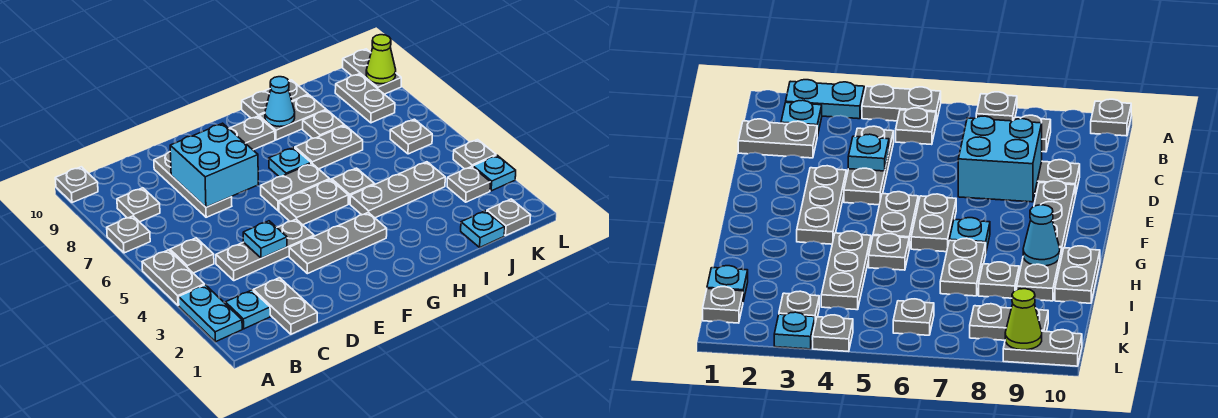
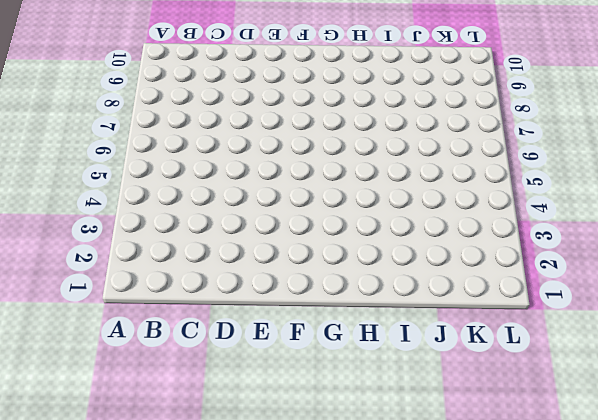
none -> cyan 1x2 plate [179,285,242,342]
none -> grey 1x2 plate [142,250,204,305]
none -> grey 1x1 plate [107,216,150,253]
none -> grey 1x1 plate [55,167,98,203]

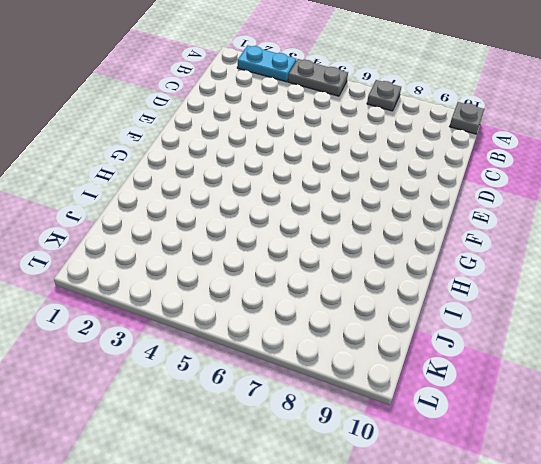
none -> cyan 1x1 plate [225,290,270,329]
none -> grey 1x1 plate [170,238,214,273]
none -> grey 1x1 plate [117,188,160,222]
none -> grey 1x2 plate [253,278,317,334]

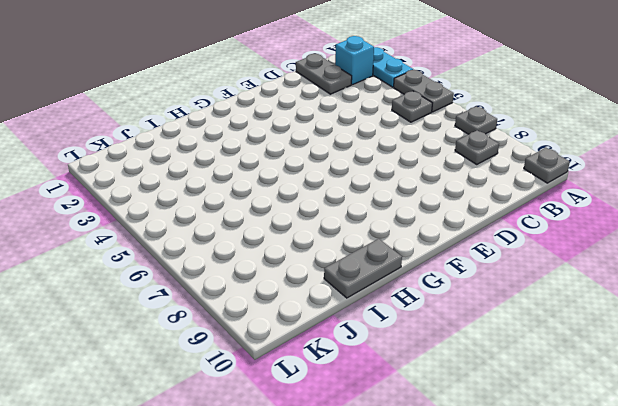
cyan 1x1 brick [335,36,374,85] -> cyan 1x1 plate [225,290,270,329]
none -> grey 1x3 plate [216,219,314,281]
none -> grey 1x3 plate [154,152,232,217]
none -> grey 1x3 plate [289,212,387,274]
none -> grey 1x3 plate [229,116,275,150]

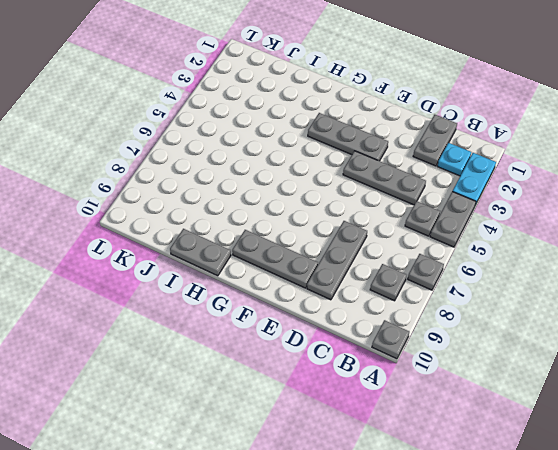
none -> grey 1x2 plate [279,180,348,225]
none -> grey 1x2 plate [261,163,330,211]
none -> cyan 1x1 plate [269,147,311,177]
none -> grey 1x3 plate [350,162,445,218]

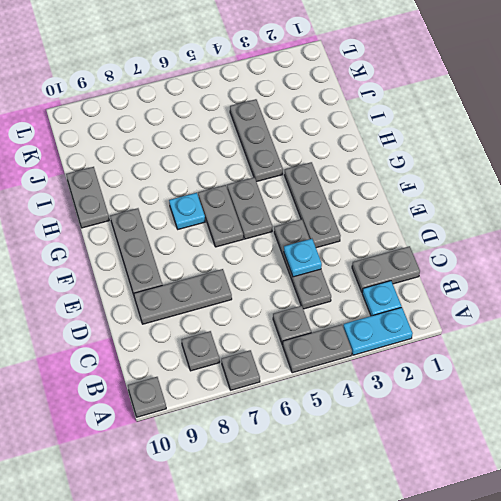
none -> grey 1x1 plate [332,168,375,204]
none -> grey 1x2 plate [295,126,363,169]
none -> grey 1x2 plate [259,95,326,140]
none -> grey 1x1 plate [303,110,344,138]

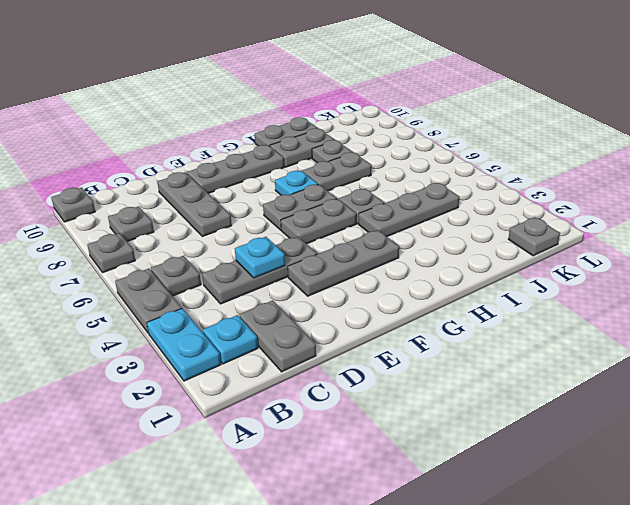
none -> cyan 1x1 plate [461,211,505,247]
none -> grey 1x1 plate [447,167,490,202]
none -> grey 1x1 plate [390,119,432,154]
none -> grey 1x2 plate [335,74,395,123]

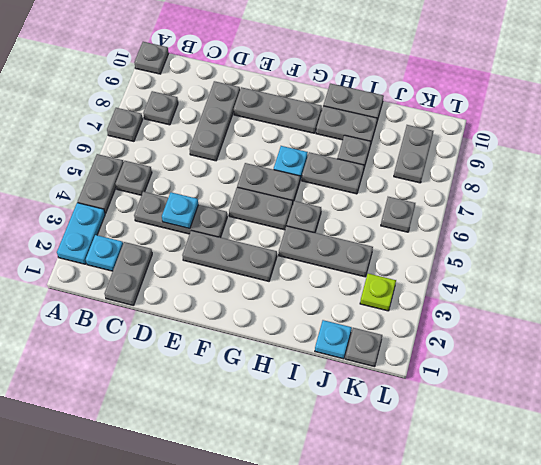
lime 1x1 plate [360,274,396,311] -> grey 1x1 plate [447,167,490,202]
none -> cyan 1x1 plate [473,155,516,191]
none -> grey 1x1 plate [453,140,496,169]
none -> grey 1x2 plate [343,49,401,94]
none -> cyan 2x2 brick [170,123,258,207]

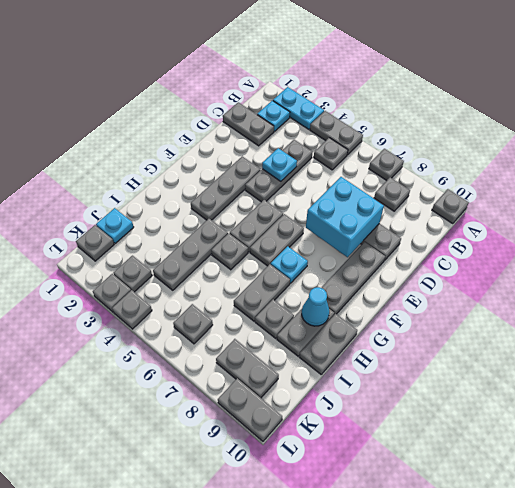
grey 1x1 plate [93,274,131,312] -> cyan 1x1 plate [473,155,516,191]
none -> lime 1x1 cone [366,35,396,84]

